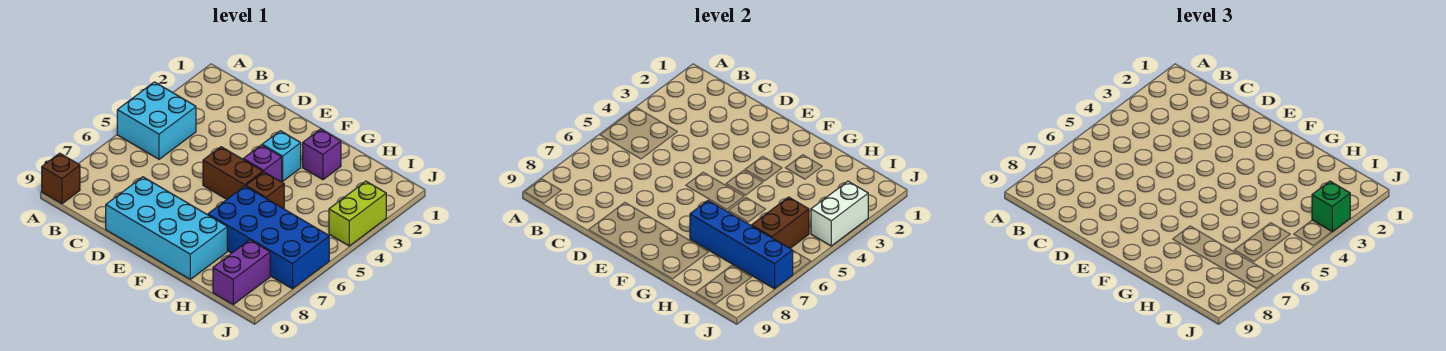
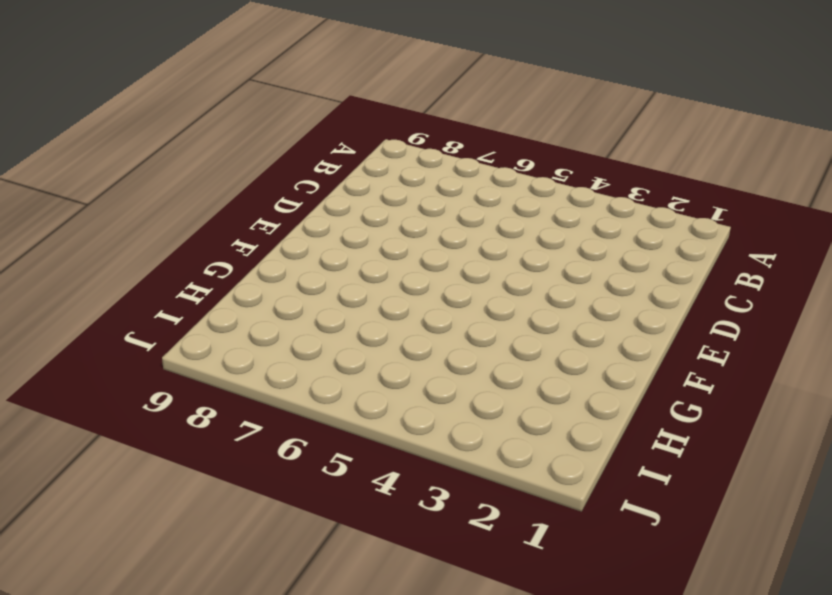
none -> cyan 2x2 brick [117,82,196,159]
none -> brown 1x1 brick [42,153,80,204]
none -> cyan 2x4 brick [106,177,227,279]

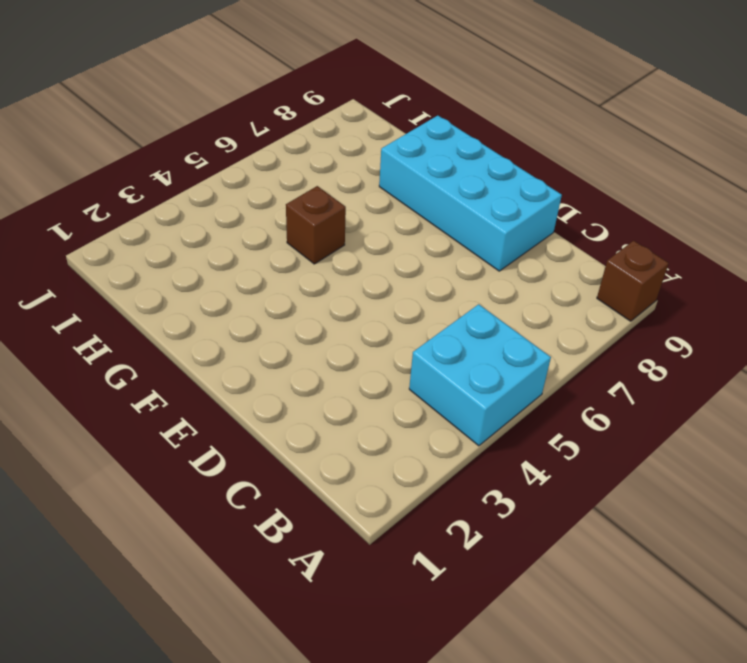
none -> brown 1x2 brick [203,147,263,199]
none -> cyan 1x1 brick [262,131,301,181]
none -> purple 1x1 brick [243,145,282,182]

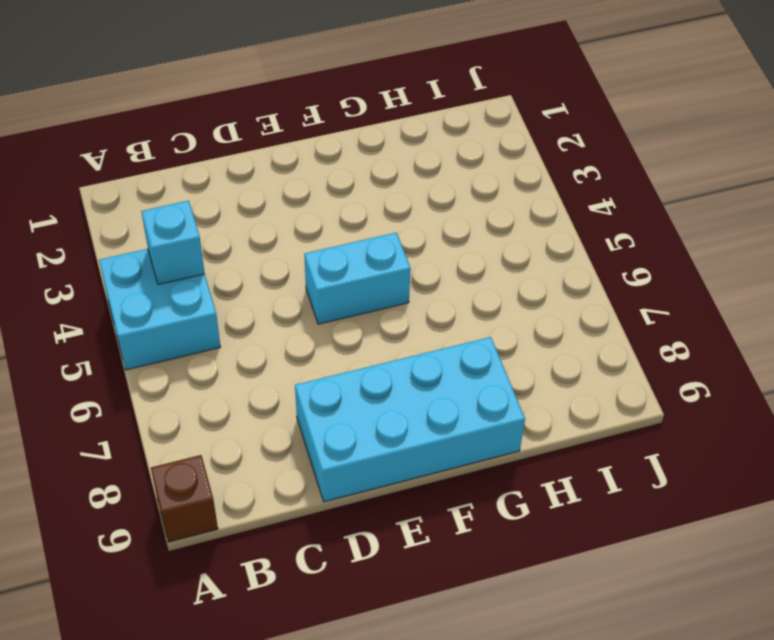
cyan 1x1 brick [141,201,205,284] -> cyan 1x1 brick moved to [262,131,301,181]
cyan 1x2 brick [304,233,411,324] -> brown 1x2 brick [203,147,263,199]
none -> purple 1x1 brick [243,145,282,182]
none -> purple 1x1 brick [303,129,341,180]
none -> brown 1x1 brick [246,172,284,209]

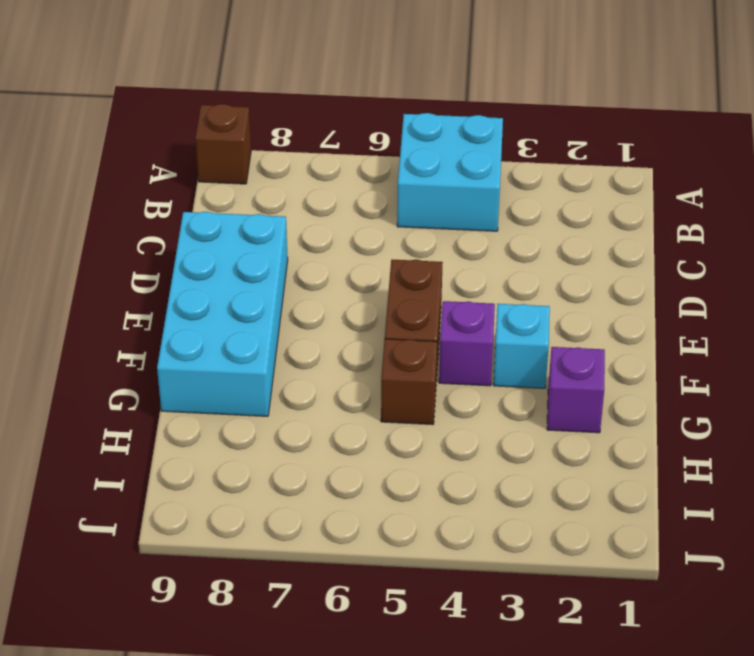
none -> blue 2x4 brick [208,186,329,289]
none -> purple 1x2 brick [213,240,270,305]
none -> lime 1x2 brick [329,181,386,246]

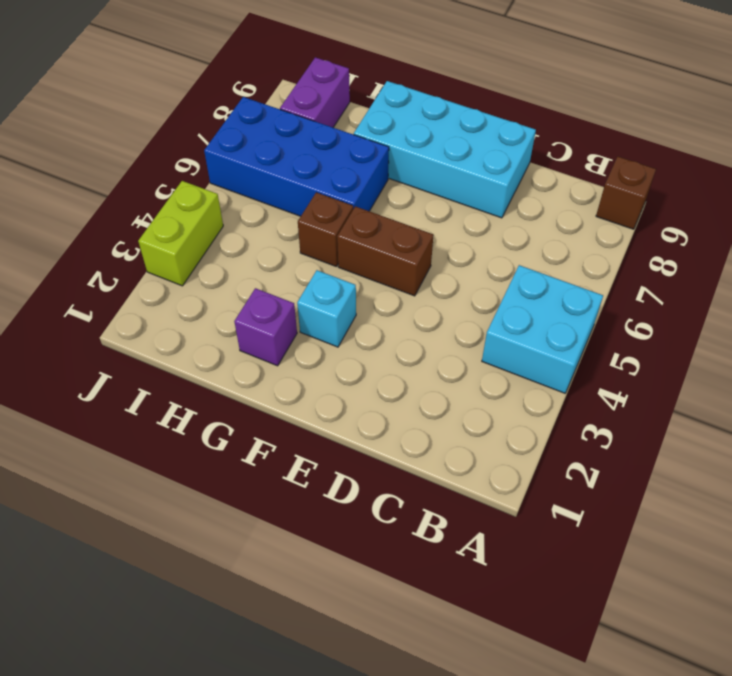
none -> purple 1x1 brick [243,145,282,182]
none -> blue 1x4 brick [690,201,793,289]
none -> brown 1x2 brick [752,197,809,248]

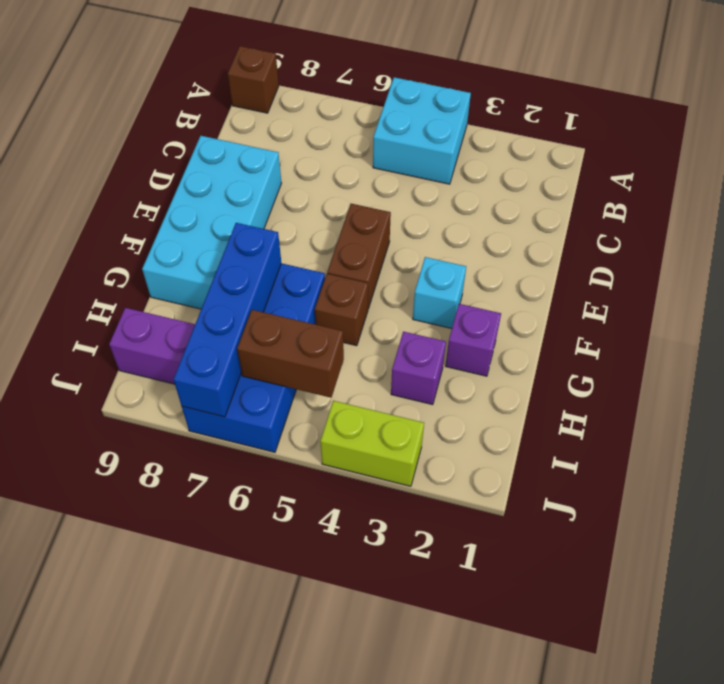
purple 1x1 brick [391,332,446,405] -> purple 1x1 brick moved to [243,145,282,182]
none -> white 1x2 brick [811,181,868,246]
none -> green 1x1 brick [1312,181,1350,232]

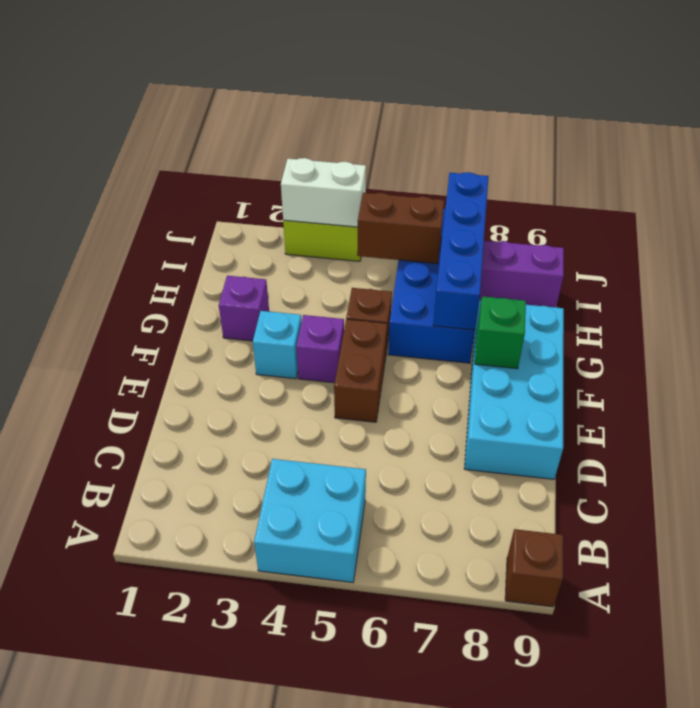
green 1x1 brick [475,296,526,369] -> green 1x1 brick moved to [1312,181,1350,232]

